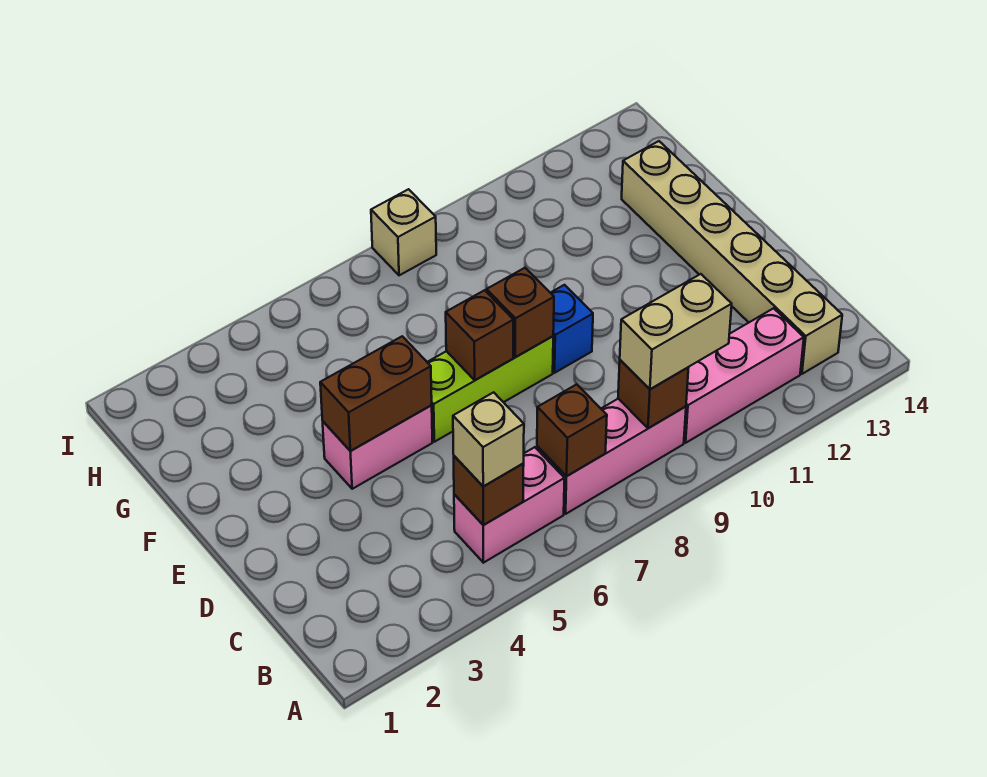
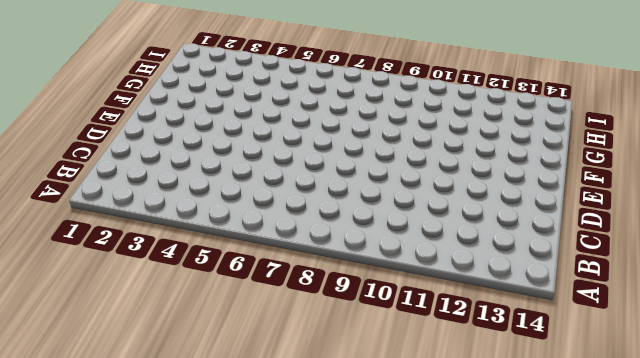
none -> pink 1x2 brick [454,447,565,563]
none -> pink 1x3 brick [537,399,686,514]
none -> pink 1x3 brick [684,308,804,443]

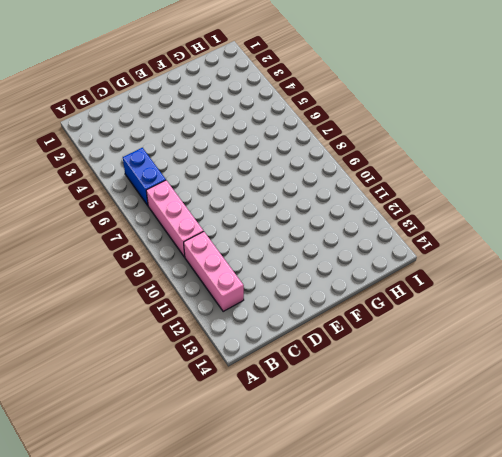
blue 1x2 brick [123,148,166,205] -> pink 1x2 brick [454,447,565,563]
none -> tan 1x6 brick [622,141,842,374]
none -> pink 1x2 brick [323,405,432,489]
none -> lime 1x3 brick [427,336,553,442]

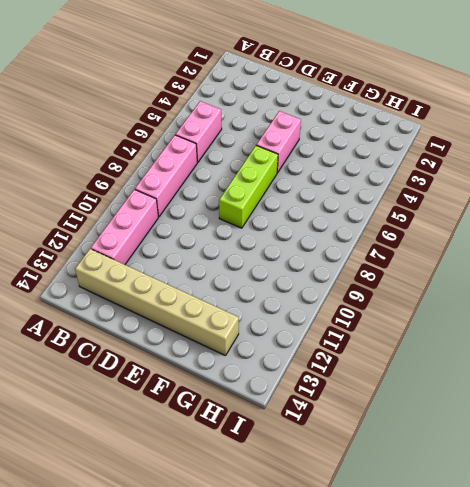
none -> blue 1x1 brick [551,285,593,373]
none -> tan 1x1 brick [371,189,436,275]
none -> brown 1x1 brick [454,456,524,525]

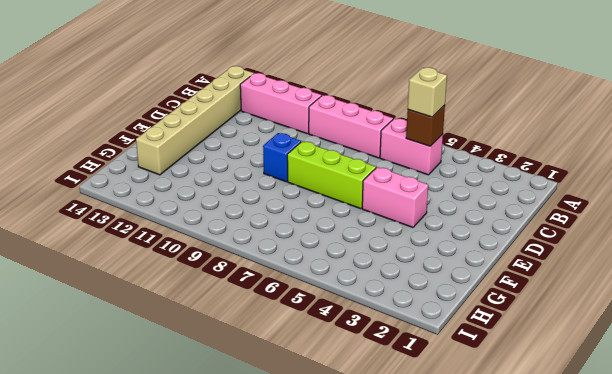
none -> tan 1x1 brick [371,189,436,275]
none -> brown 1x1 brick [537,384,607,476]
none -> brown 1x1 brick [618,360,688,428]

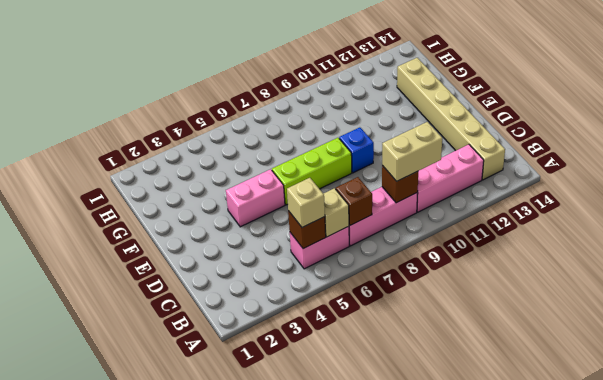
tan 1x1 brick [323,188,349,237] -> tan 1x1 brick moved to [371,189,436,275]
none -> brown 1x2 brick [320,336,432,451]
none -> brown 1x1 brick [446,290,513,380]
none -> brown 1x1 brick [487,268,554,357]

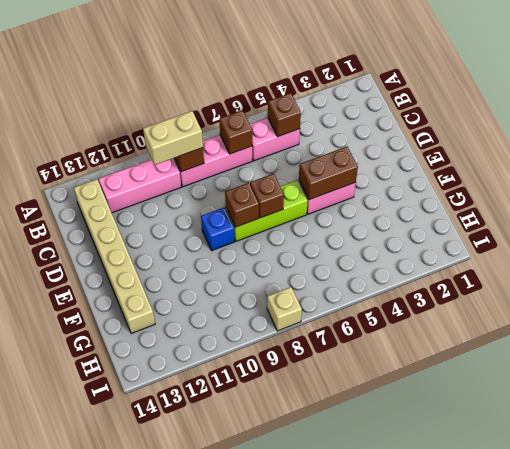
none -> tan 1x1 brick [453,392,524,486]

